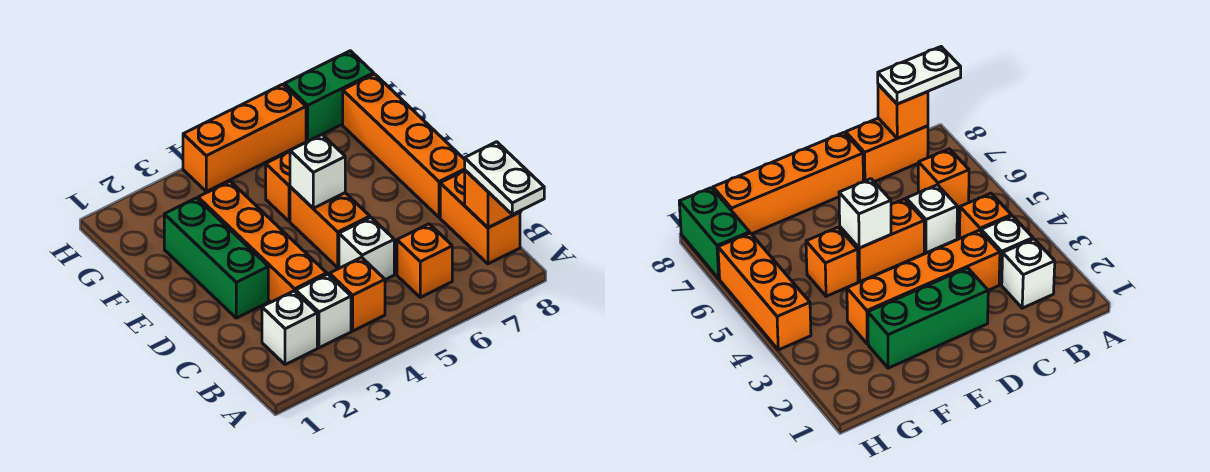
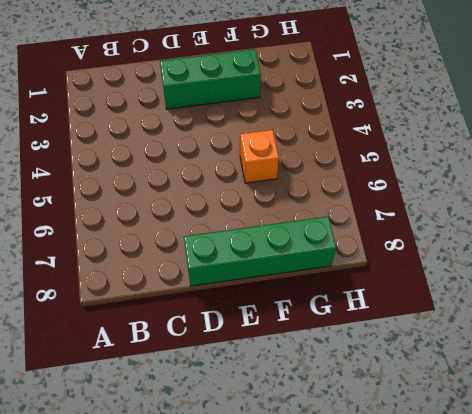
green 1x4 brick [184,216,336,286] -> orange 1x4 brick [343,74,465,217]
none -> white 1x1 brick [262,291,317,365]
none -> white 1x1 brick [296,274,351,348]
none -> orange 1x1 brick [329,257,385,331]

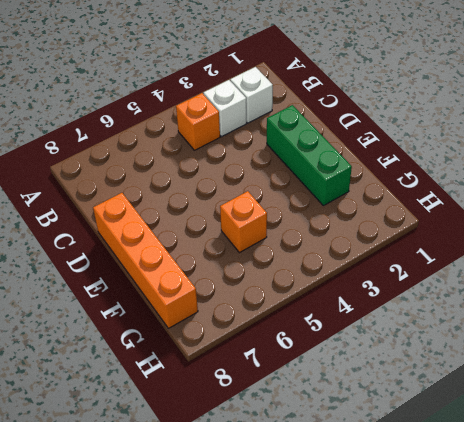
none -> orange 1x1 brick [397,224,452,297]
none -> orange 1x2 brick [440,171,520,264]
none -> orange 1x4 brick [198,181,327,302]

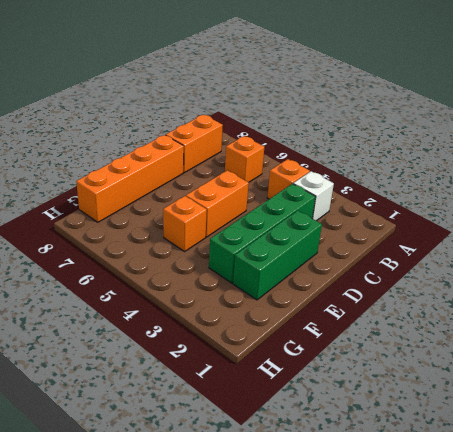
green 1x4 brick [209,184,316,283] -> orange 1x4 brick [198,181,327,302]
none -> white 1x1 brick [262,291,317,365]
none -> white 1x1 brick [339,217,394,280]
none -> orange 1x3 brick [183,84,306,192]

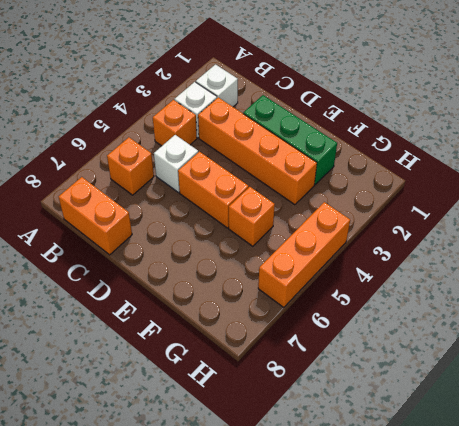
none -> orange 1x4 brick [343,74,465,217]
none -> green 1x2 brick [284,51,374,141]
none -> orange 1x1 brick [465,170,520,227]

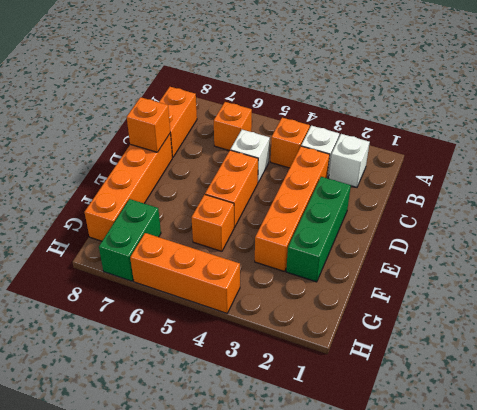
orange 1x1 brick [127,97,170,152] -> orange 1x1 brick moved to [465,170,520,227]
green 1x2 brick [99,199,161,281] -> green 1x2 brick turned to [284,51,374,141]
none -> white 1x1 brick [290,135,345,208]
none -> white 1x2 plate [465,142,544,214]

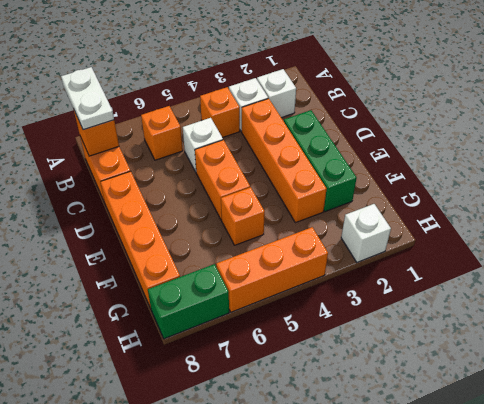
white 1x1 brick [341,204,391,262] -> white 1x1 brick moved to [290,135,345,208]

